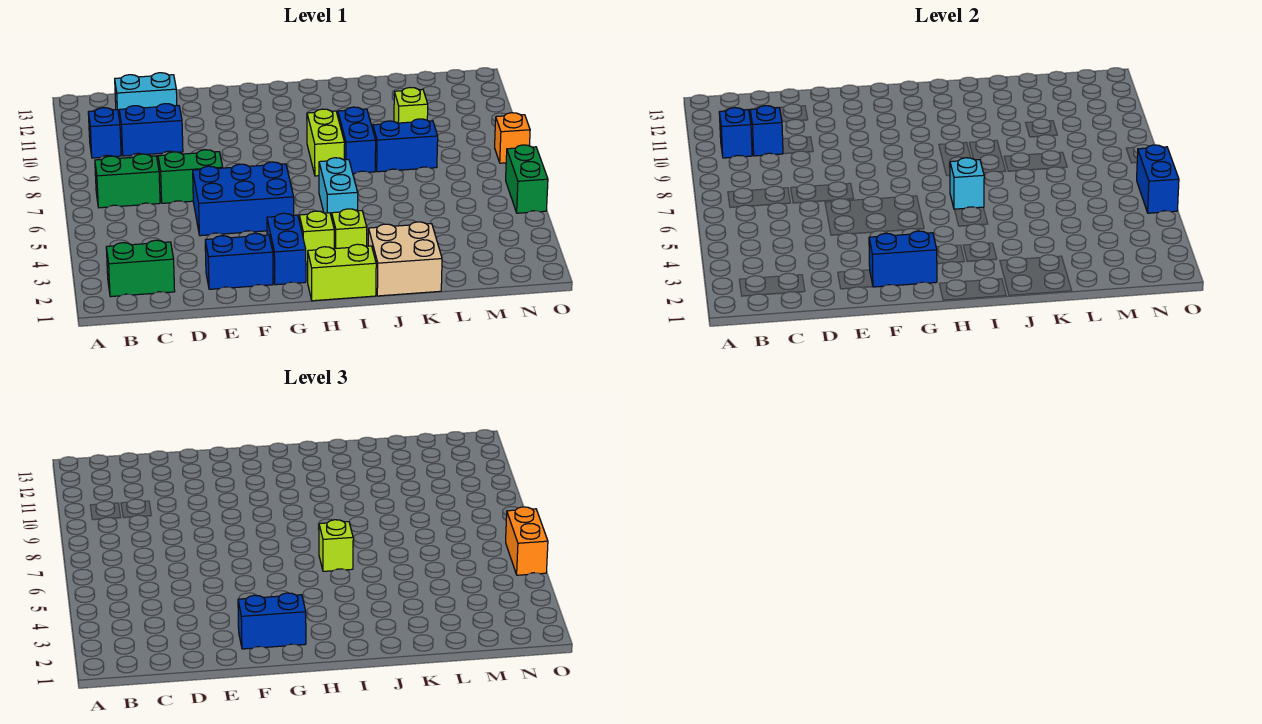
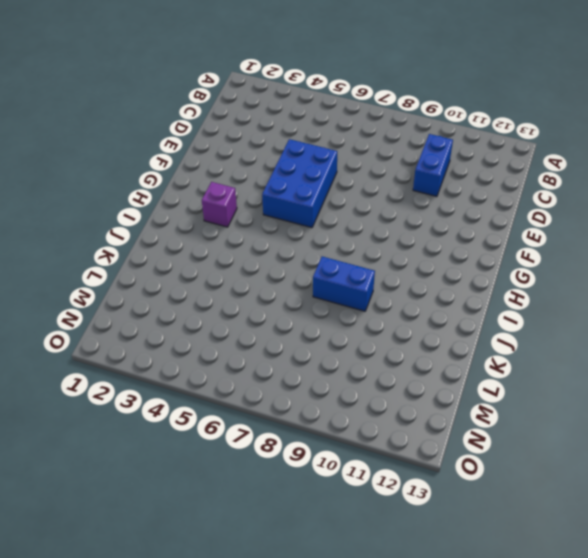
purple 1x1 brick [202,182,237,227] -> lime 1x1 brick [299,211,334,264]
none -> green 1x2 brick [106,240,175,297]
none -> green 1x2 brick [95,154,160,208]
none -> blue 1x1 brick [88,108,121,158]

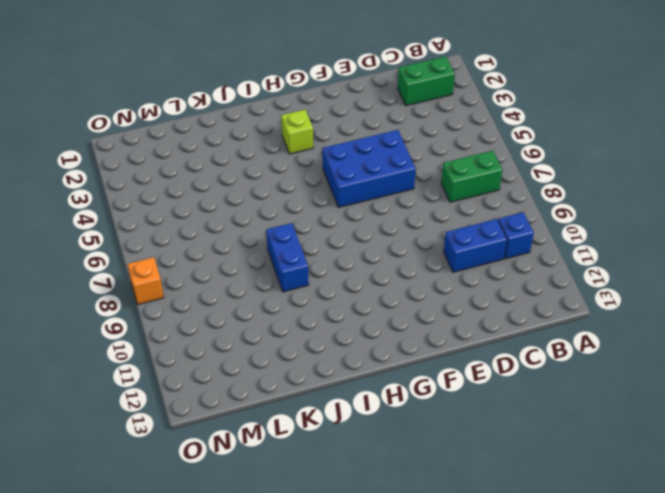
none -> cyan 1x2 brick [115,73,177,121]
none -> green 1x2 brick [158,150,223,203]
none -> blue 1x2 brick [205,233,273,289]

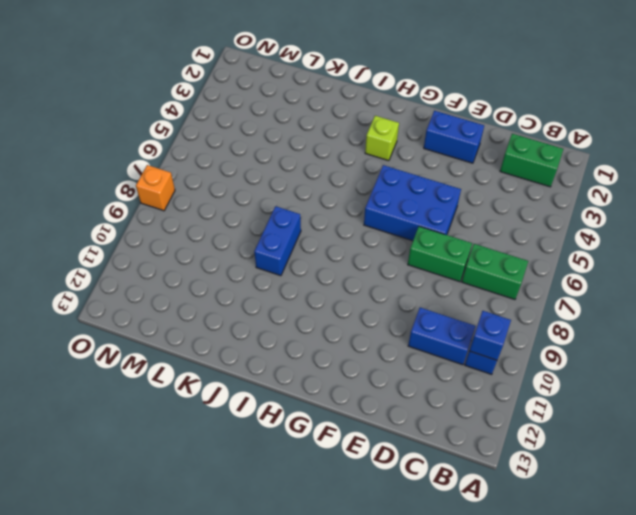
none -> cyan 1x2 brick [115,73,177,121]
none -> blue 1x2 brick [267,213,306,285]
none -> lime 1x2 brick [308,244,376,301]

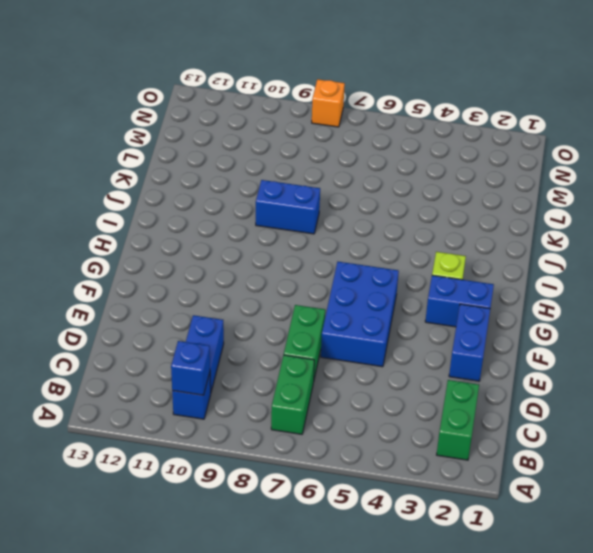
none -> cyan 1x2 brick [115,73,177,121]
none -> lime 1x2 brick [308,244,376,301]
none -> lime 1x1 brick [332,209,367,249]

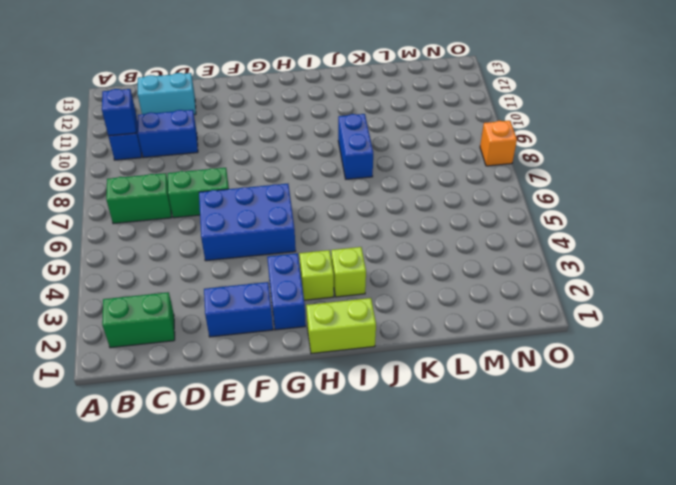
none -> cyan 1x2 brick [319,158,358,218]
none -> lime 1x2 brick [307,109,345,176]
none -> tan 2x2 brick [368,222,442,296]

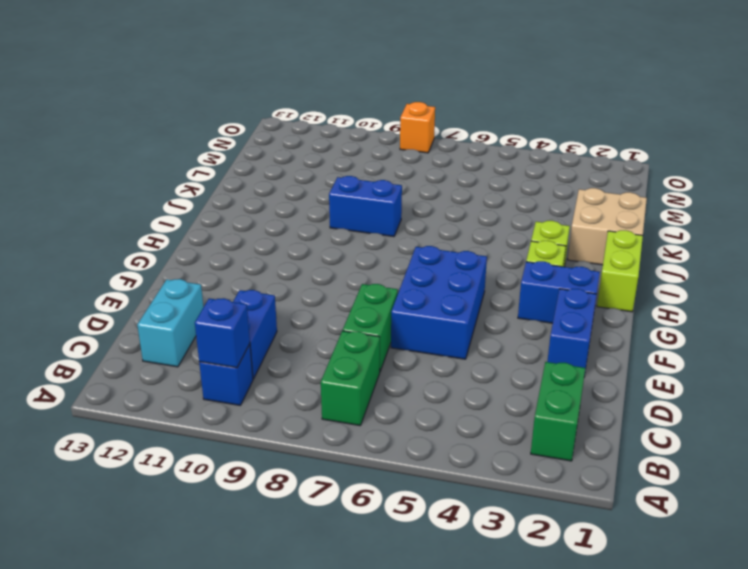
none -> cyan 1x2 brick [319,158,358,218]
none -> lime 1x2 brick [307,109,345,176]
none -> blue 1x2 brick [373,119,438,172]

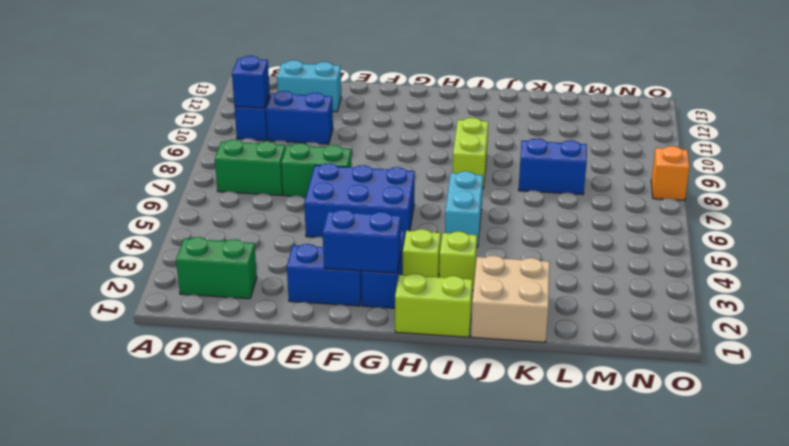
none -> blue 1x2 brick [338,107,376,173]
none -> lime 1x1 brick [394,88,428,123]
none -> green 1x2 brick [506,145,548,213]

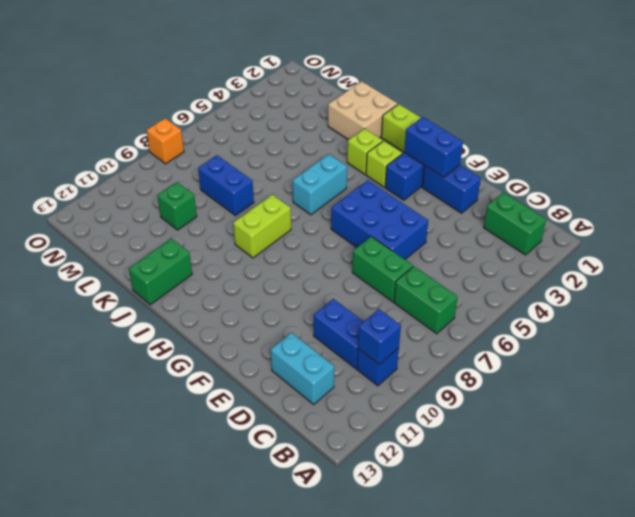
green 1x2 brick [129,239,192,305] -> green 1x2 brick moved to [506,145,548,213]
green 1x1 brick [157,182,197,230] -> lime 1x1 brick [394,88,428,123]
none -> blue 1x2 brick [338,107,376,173]
none -> blue 1x1 brick [750,106,783,156]
none -> cyan 1x1 brick [950,158,984,209]

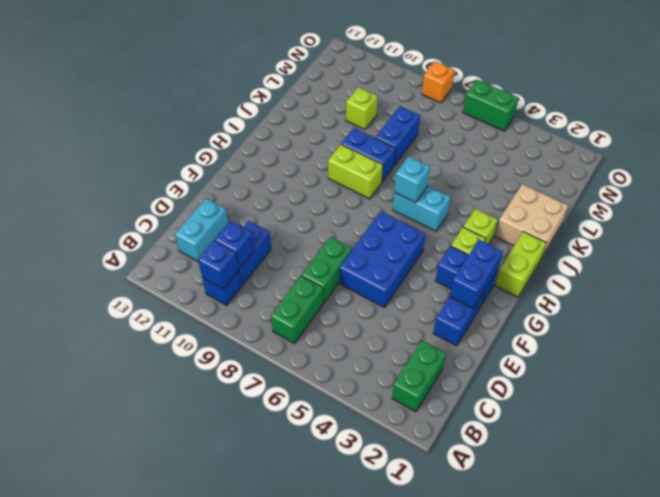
none -> blue 1x2 brick [1137,145,1179,213]
none -> blue 1x2 brick [238,593,306,649]
none -> lime 1x1 brick [319,520,353,571]

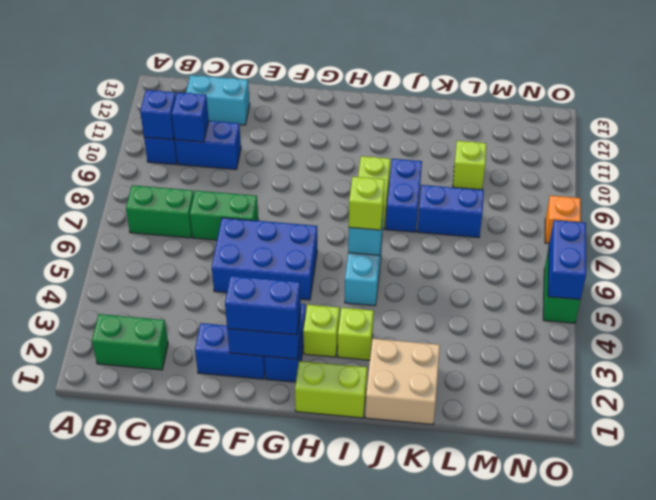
none -> orange 1x2 brick [506,507,548,575]

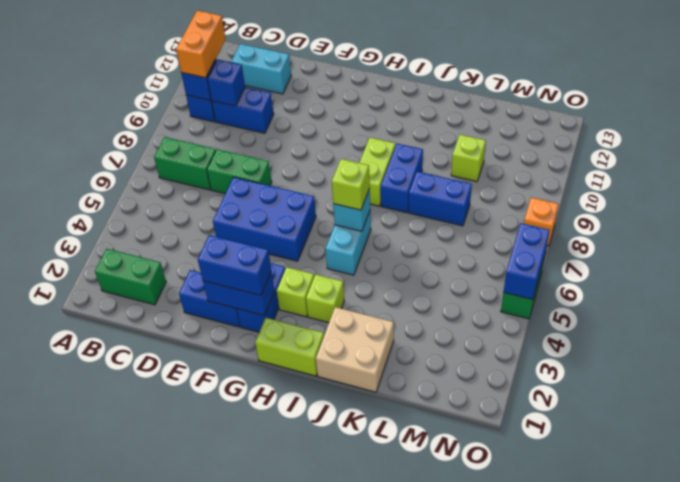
orange 1x2 brick [176,11,226,78] -> orange 1x2 brick moved to [506,507,548,575]

